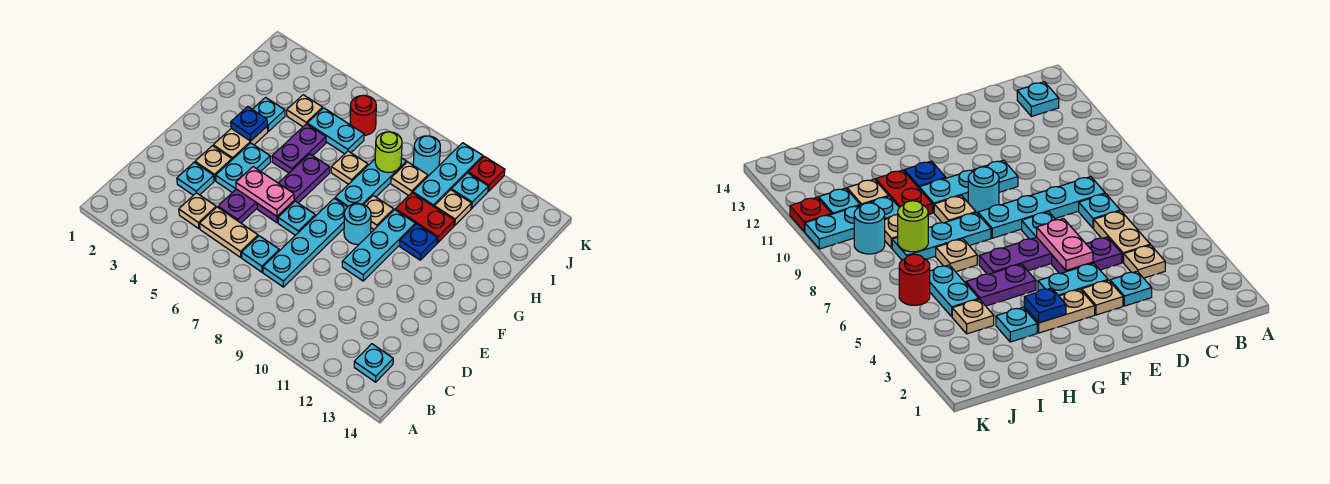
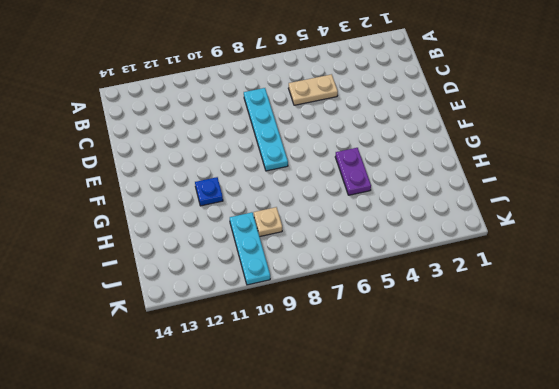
none -> cyan 1x1 plate [354,344,393,382]
none -> tan 1x1 plate [179,193,216,229]
none -> cyan 1x1 plate [242,236,279,272]
none -> cyan 1x1 plate [177,162,214,195]

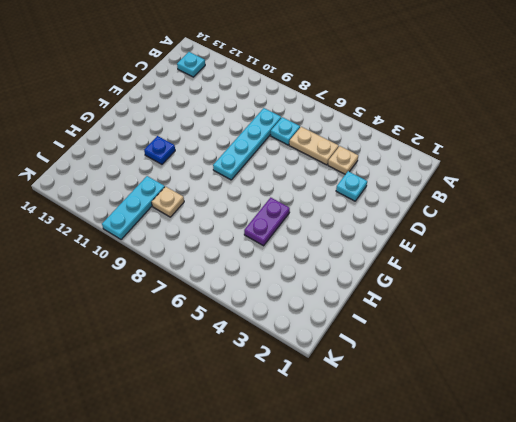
none -> purple 1x2 plate [218,189,257,223]
none -> tan 1x1 plate [195,146,232,181]
none -> cyan 1x2 plate [216,143,270,193]
none -> purple 1x3 plate [257,154,330,223]

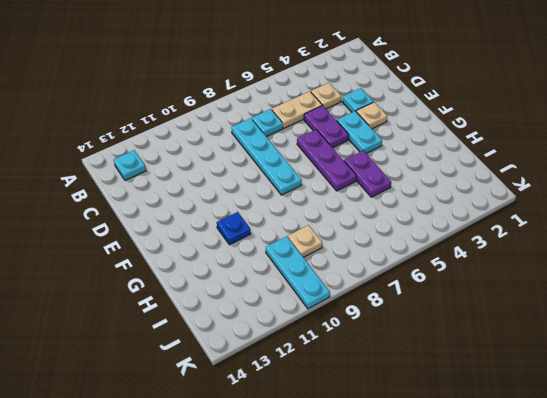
none -> cyan 1x1 plate [278,201,315,235]
none -> cyan 1x3 plate [342,210,415,281]
none -> tan 1x2 plate [213,127,268,160]
none -> cyan 1x1 round brick [344,203,371,244]

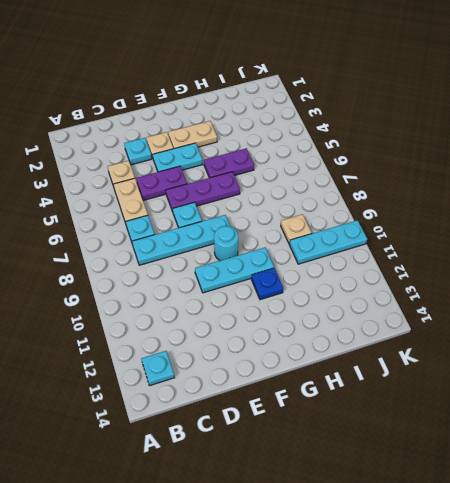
none -> cyan 1x3 plate [335,158,406,207]
none -> tan 1x1 plate [364,196,394,229]
none -> cyan 1x1 plate [252,97,285,131]
none -> tan 1x1 plate [331,151,368,184]

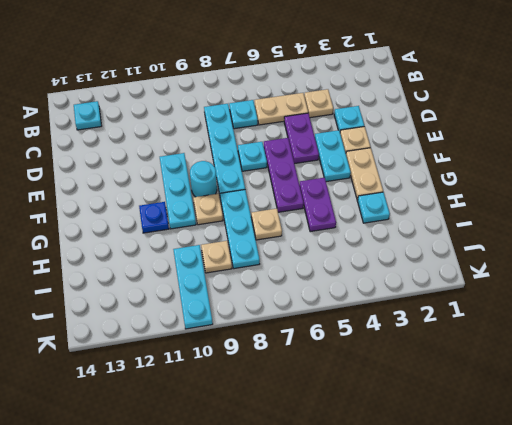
none -> red 1x2 plate [395,193,454,243]
none -> tan 1x1 plate [287,95,323,127]
none -> cyan 1x2 plate [307,108,364,154]
none -> tan 1x1 plate [434,190,471,225]

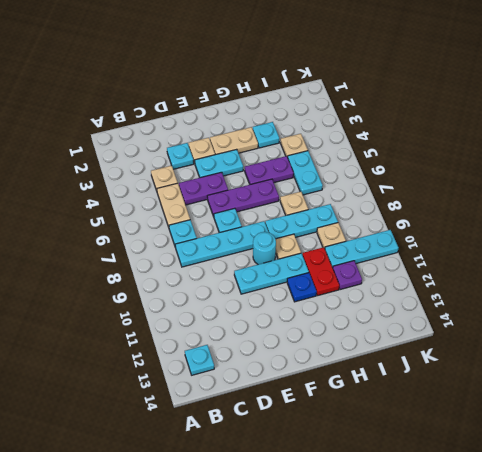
purple 1x1 plate [333,261,362,290] -> tan 1x1 plate [434,190,471,225]
none -> red 1x1 round brick [350,95,376,135]
none -> cyan 1x1 round brick [413,136,440,176]
none -> cyan 1x1 plate [451,173,488,208]
none -> red 1x1 plate [468,156,505,191]

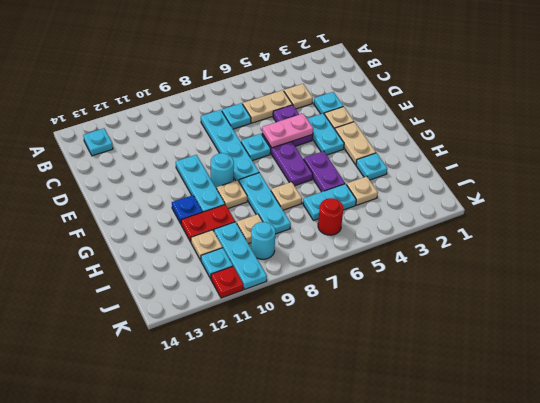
none -> blue 1x1 plate [231,107,267,141]
none -> lime 1x1 round brick [375,132,402,173]

